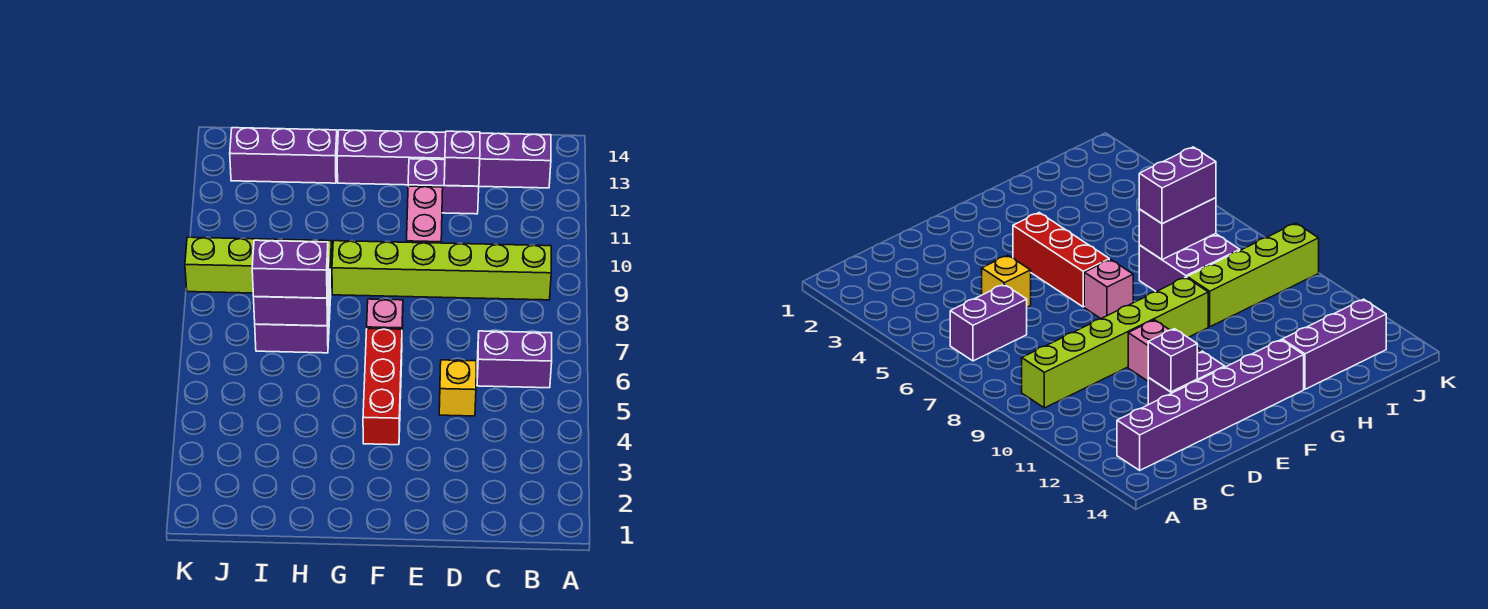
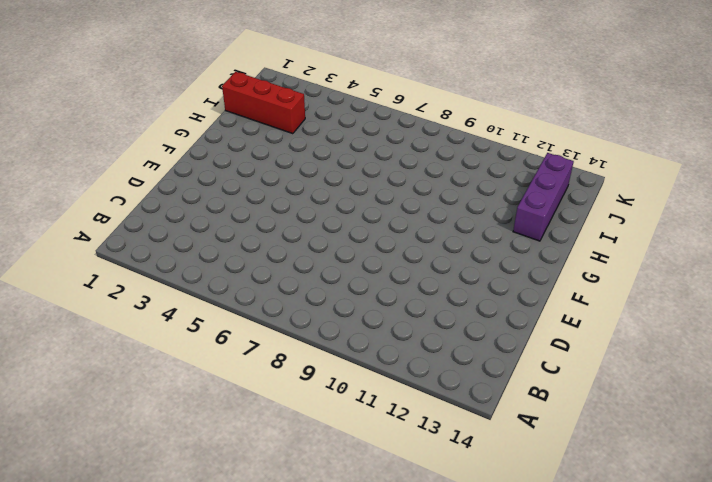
red 1x3 brick [222,72,305,134] -> red 1x3 brick moved to [363,328,402,445]
none -> purple 1x2 brick [477,331,552,388]
none -> lime 1x6 brick [332,241,551,300]
none -> purple 1x6 brick [337,130,551,188]

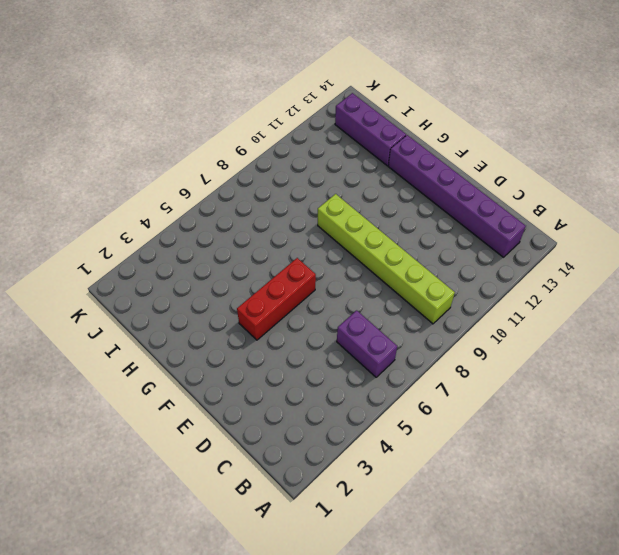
none -> yellow 1x1 brick [439,360,476,416]
none -> purple 1x2 brick [408,159,479,214]
none -> pink 1x2 brick [407,186,443,243]

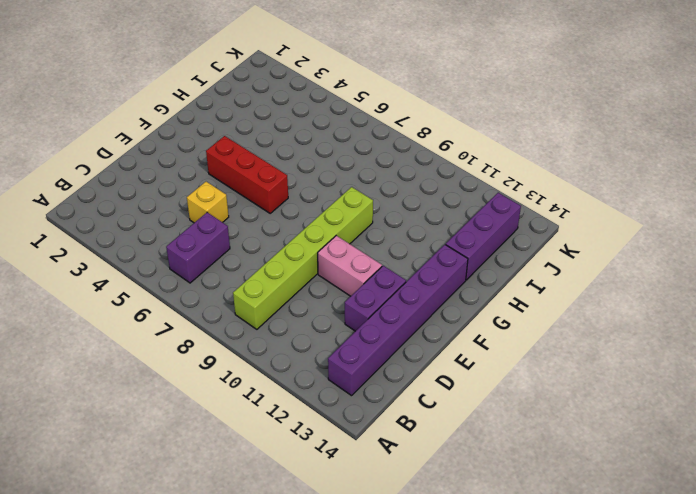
none -> pink 1x1 brick [367,299,403,333]
none -> purple 2x2 brick [255,269,331,353]
none -> lime 1x4 brick [185,237,332,293]

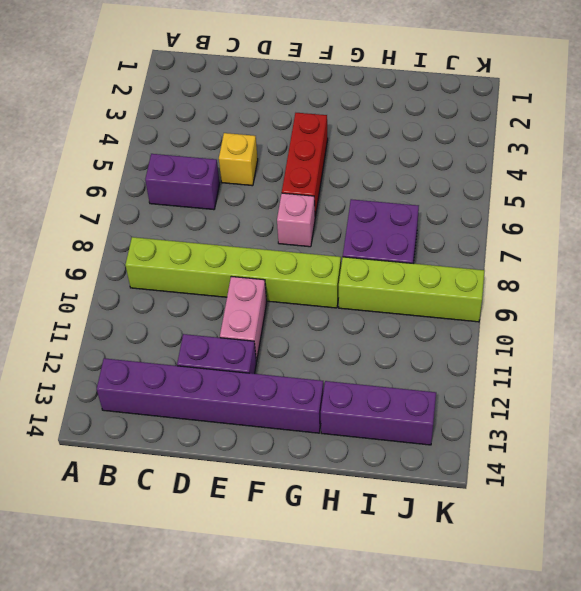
none -> purple 1x1 brick [444,131,480,186]
none -> purple 1x2 brick [254,278,329,326]
none -> purple 1x2 brick [252,240,328,298]

